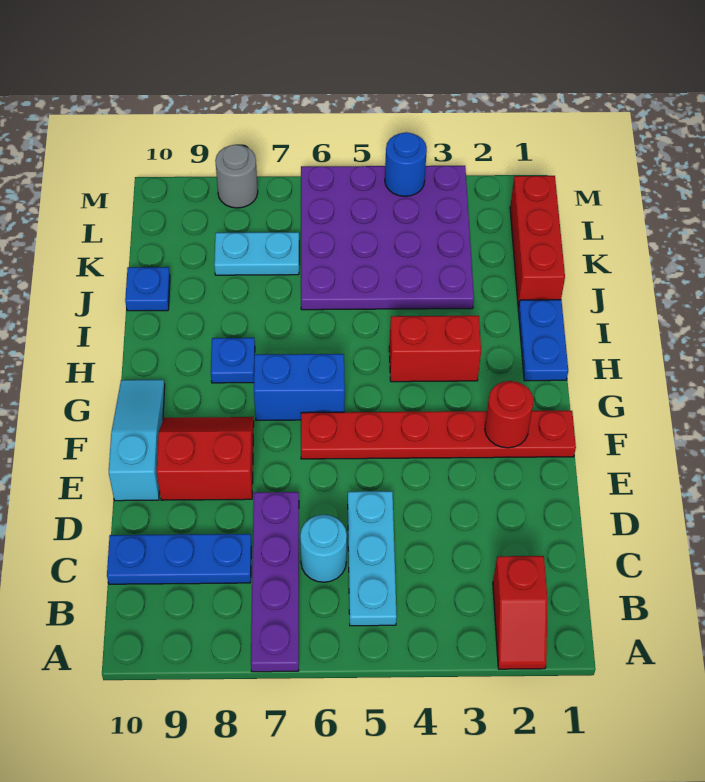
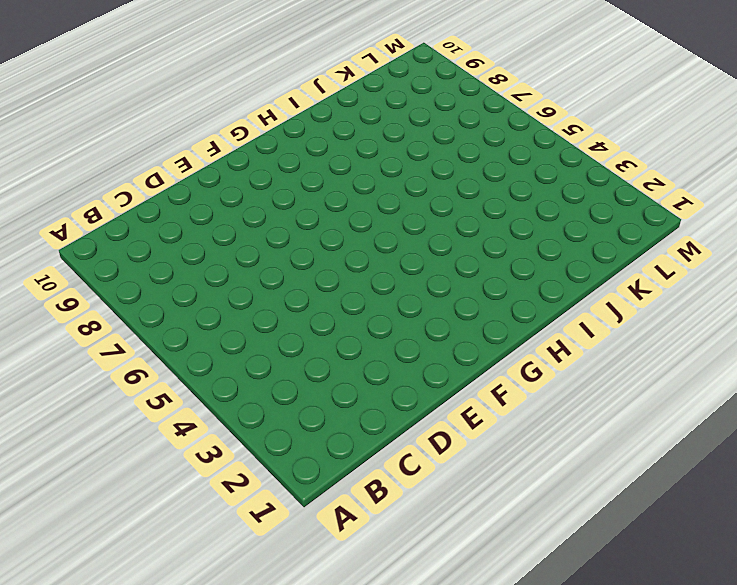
none -> red 1x2 slope [493,556,548,669]
none -> purple 1x4 plate [251,492,299,672]
none -> cyan 1x3 plate [348,491,397,626]

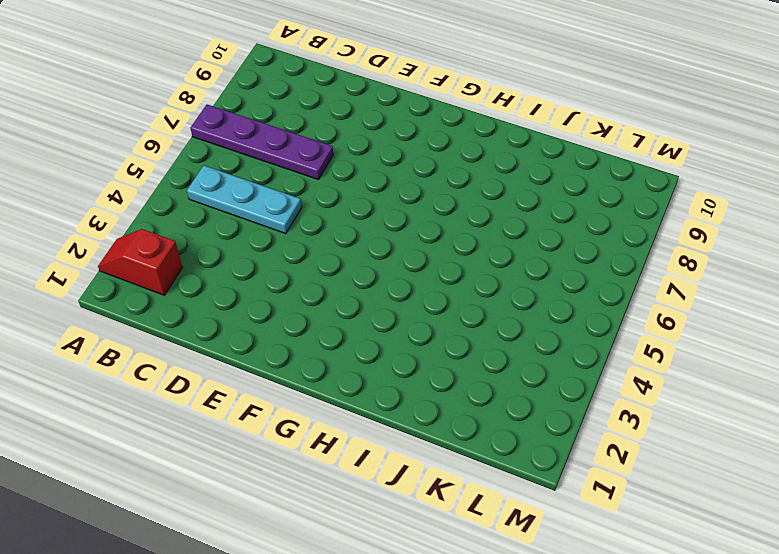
none -> cyan 1x1 round brick [300,515,347,582]
none -> blue 1x3 plate [107,534,251,584]
none -> red 2x2 slope [157,417,254,500]

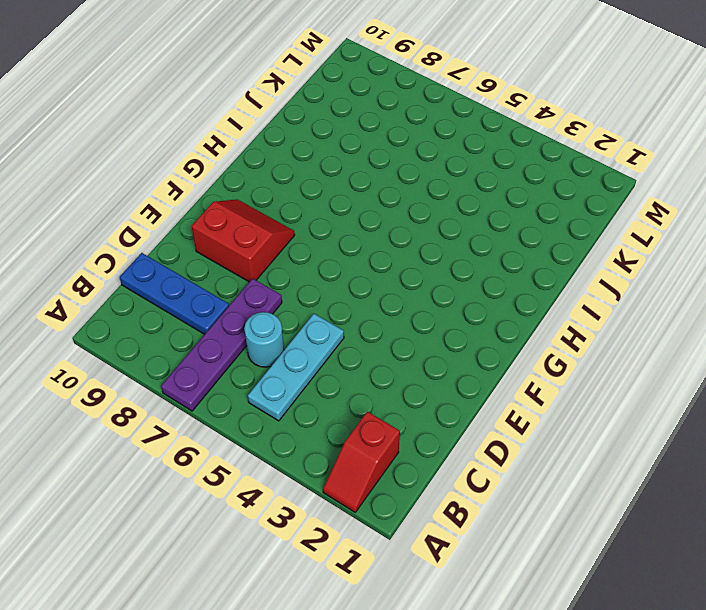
none -> cyan 1x3 slope [109,380,165,501]
none -> red 1x6 plate [301,411,576,459]
none -> blue 1x2 brick [254,354,345,420]

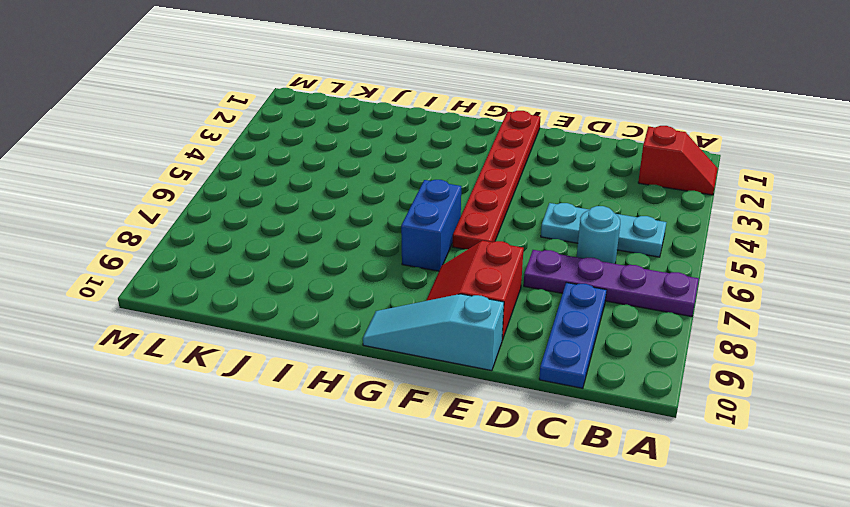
none -> blue 1x2 plate [518,300,568,381]
none -> red 1x2 brick [389,316,481,382]
none -> blue 1x1 plate [211,338,255,383]

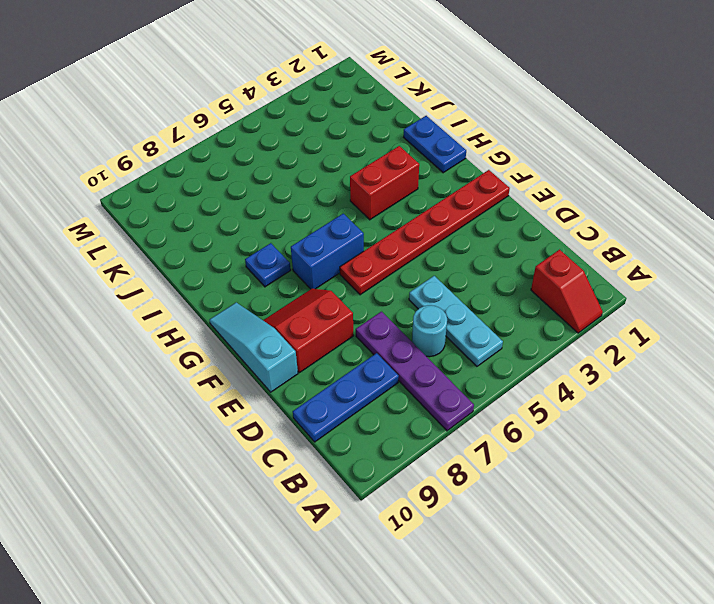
none -> red 1x3 brick [510,176,565,308]
none -> purple 4x4 plate [301,166,474,310]
none -> blue 1x1 plate [125,267,170,311]

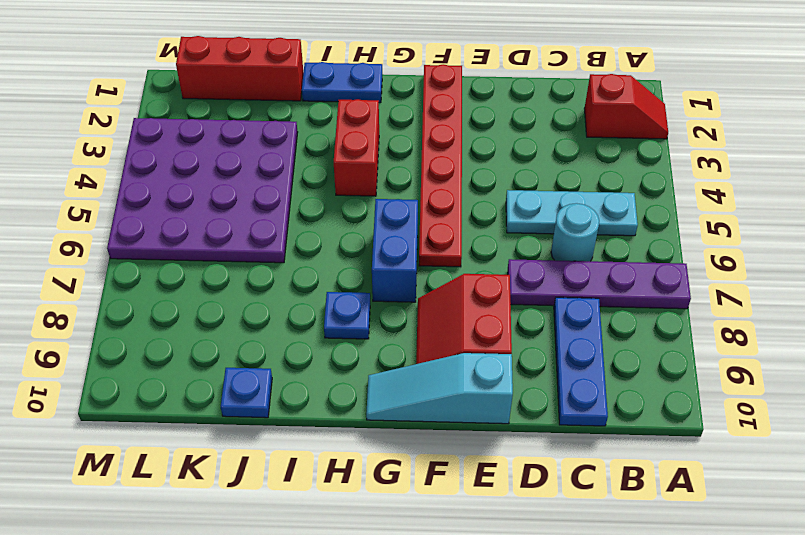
none -> cyan 1x2 plate [214,232,299,275]
none -> grey 1x1 round brick [215,145,258,208]
none -> red 1x1 round brick [485,381,534,448]

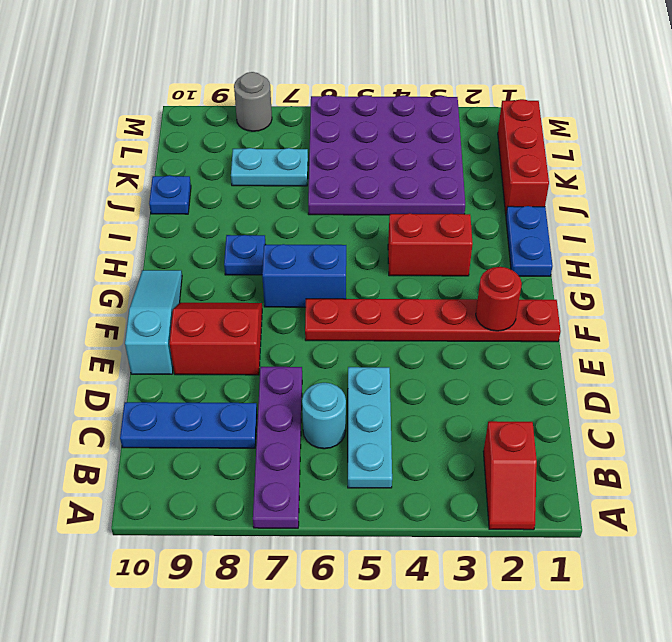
none -> blue 1x1 round brick [385,132,427,196]

